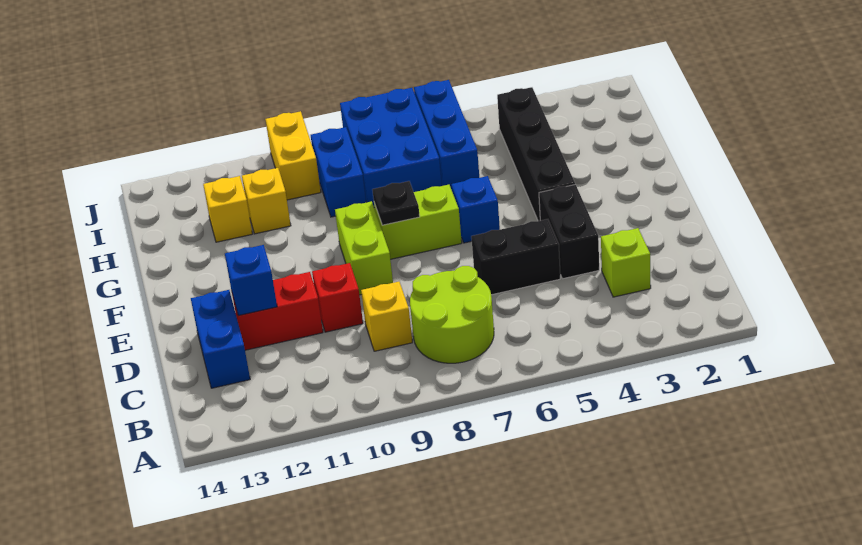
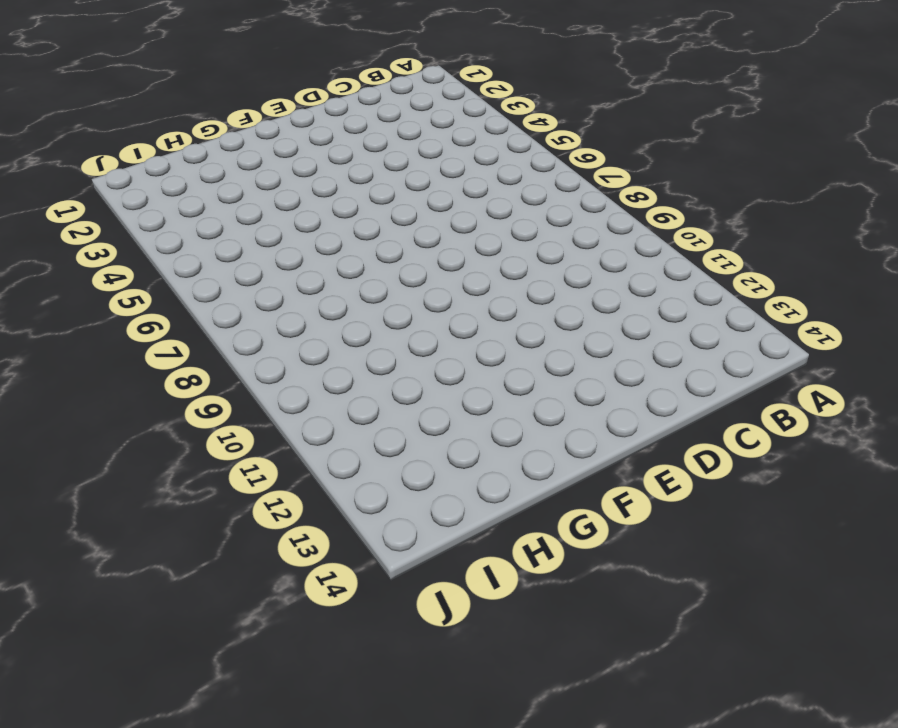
none -> lime 2x2 round brick [410,266,494,363]
none -> lime 1x1 brick [601,228,651,297]
none -> yellow 1x1 brick [361,282,412,351]

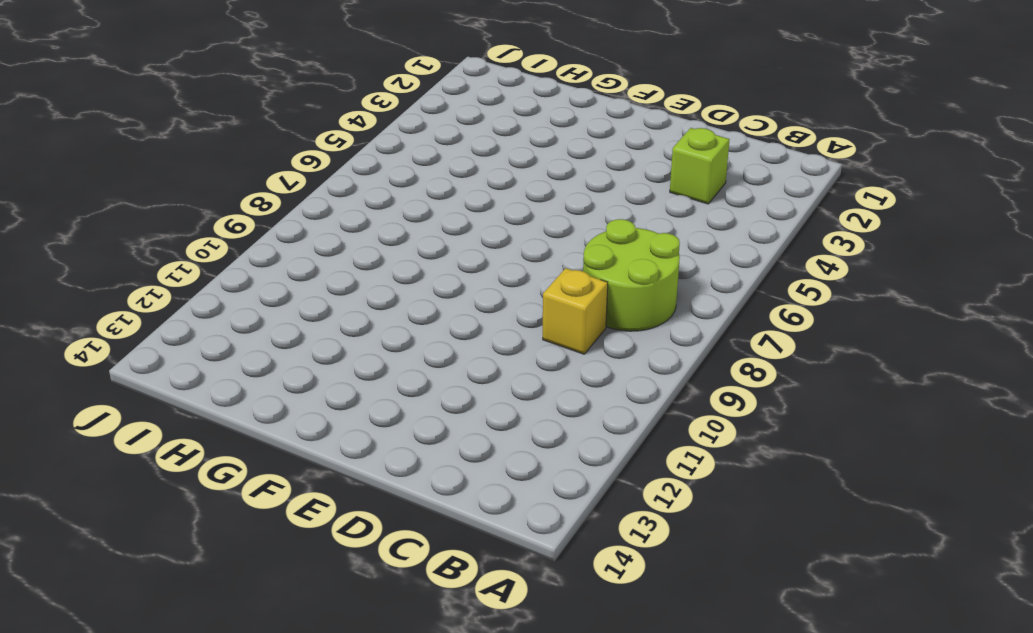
none -> blue 1x2 brick [191,290,250,388]
none -> black 1x2 brick [539,185,599,279]
none -> black 1x2 brick [471,219,560,295]

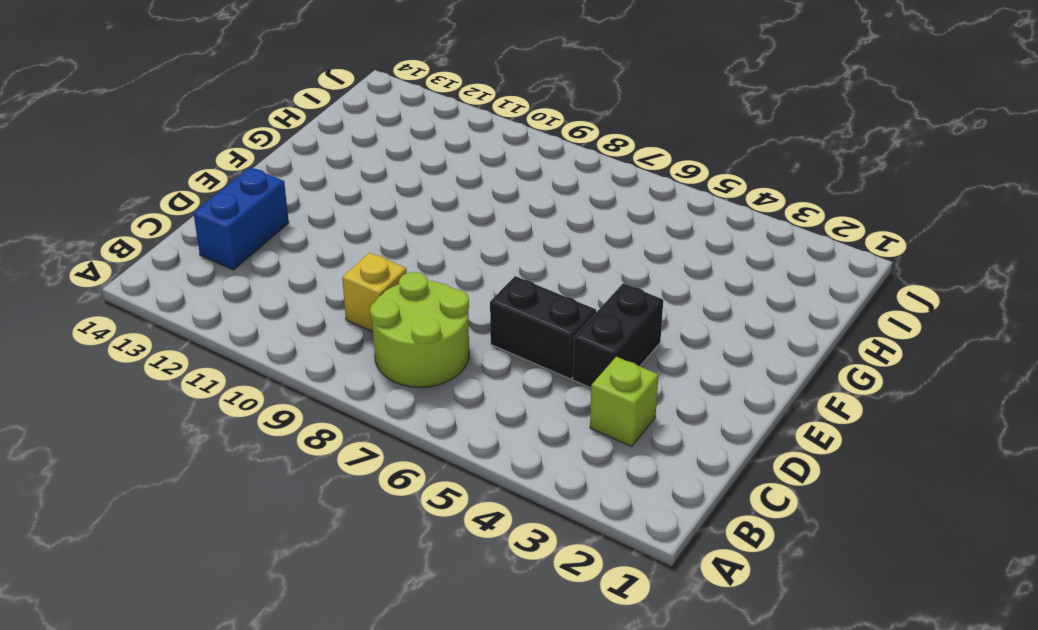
none -> red 1x1 brick [312,263,363,332]
none -> red 1x2 brick [232,272,323,350]
none -> lime 1x2 brick [335,201,393,295]

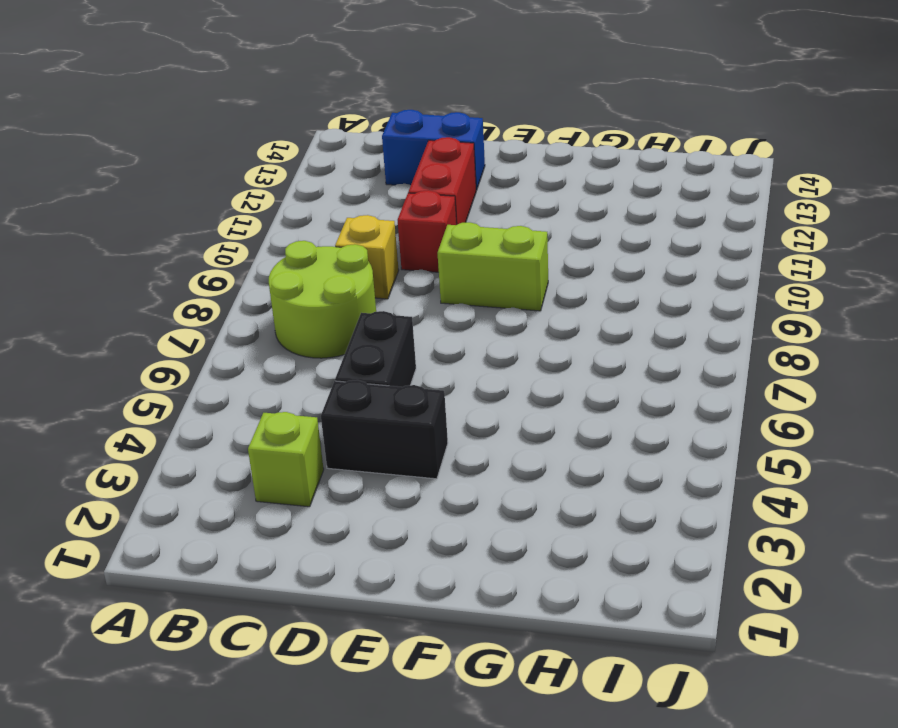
none -> black 1x4 brick [497,87,575,221]
none -> blue 1x1 brick [451,176,500,243]
none -> lime 1x2 brick [374,185,462,259]

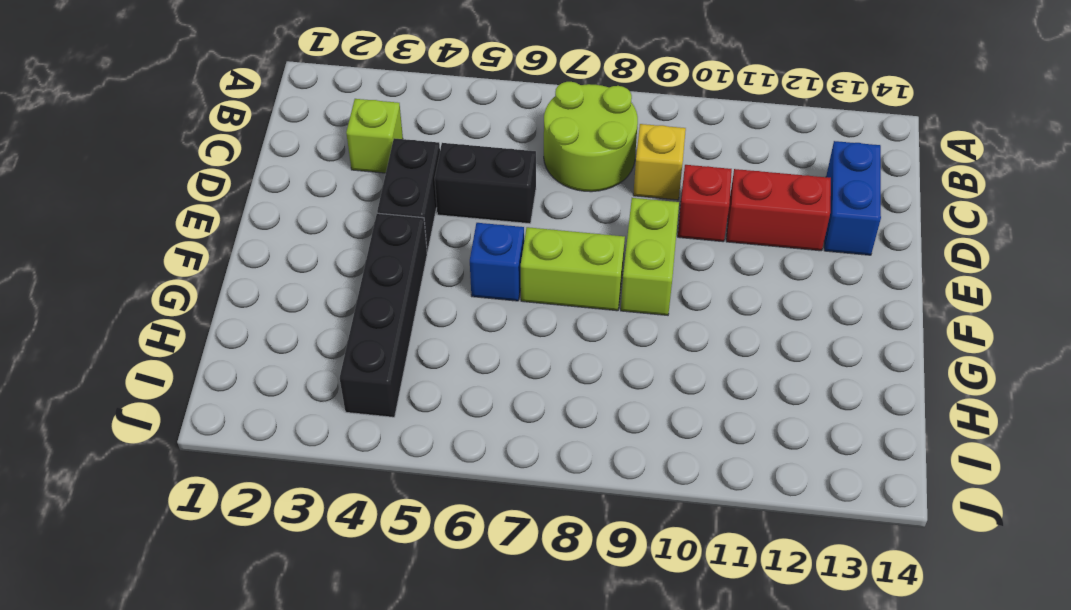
none -> blue 1x3 brick [414,80,479,189]
none -> blue 2x3 brick [340,88,442,208]
none -> blue 1x2 brick [311,127,366,217]

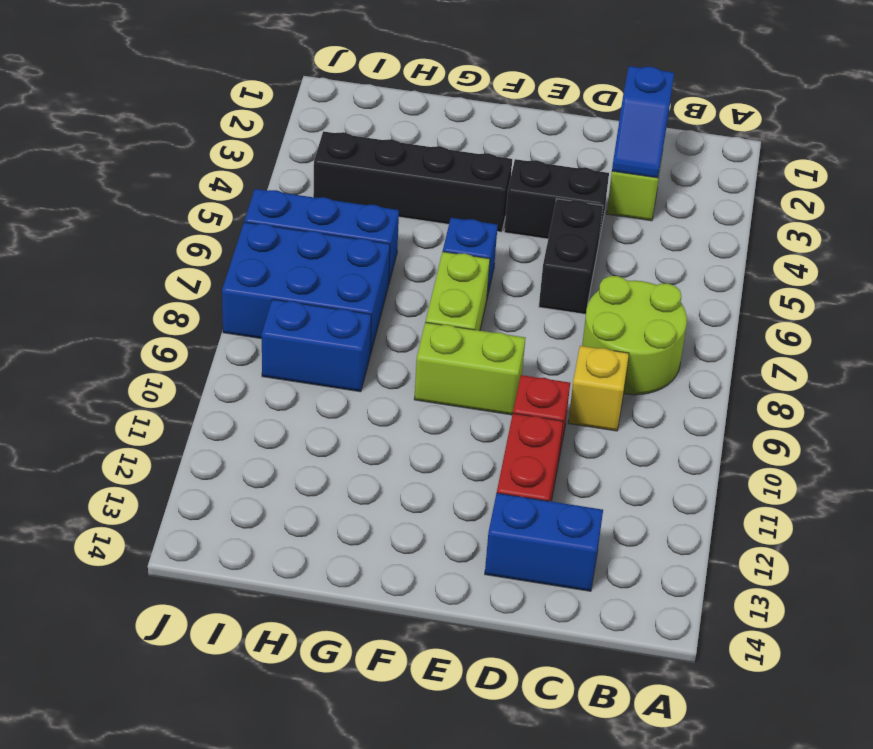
blue 1x2 slope [612,66,674,178] -> none
none -> yellow 1x1 brick [242,168,291,234]
none -> yellow 1x1 brick [203,176,252,242]
none -> yellow 1x2 brick [265,111,321,200]

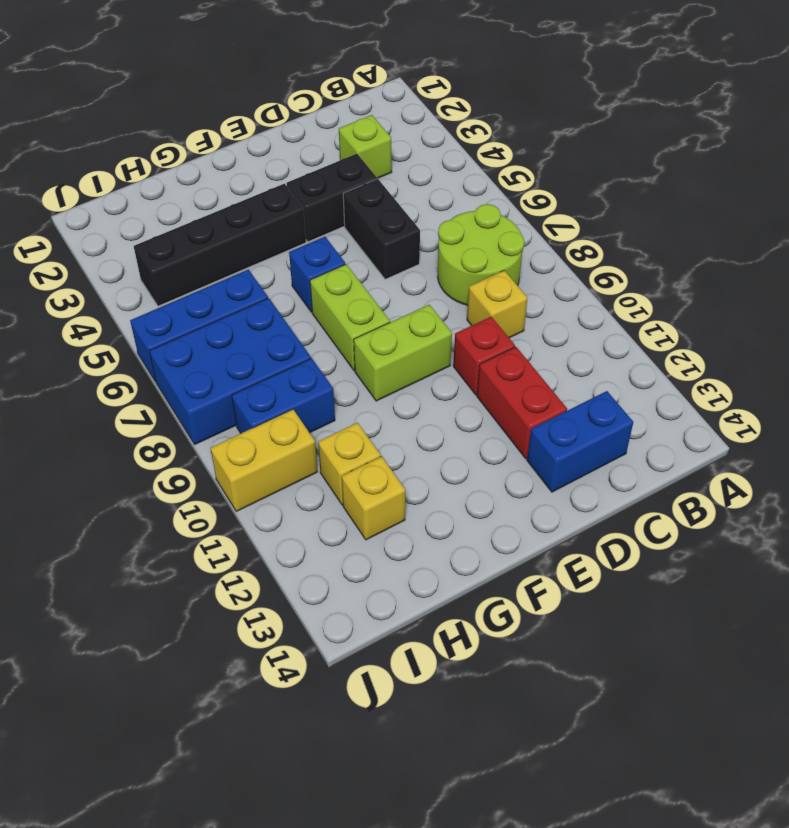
none -> blue 1x1 brick [225,245,277,316]
none -> black 1x1 plate [372,181,420,225]

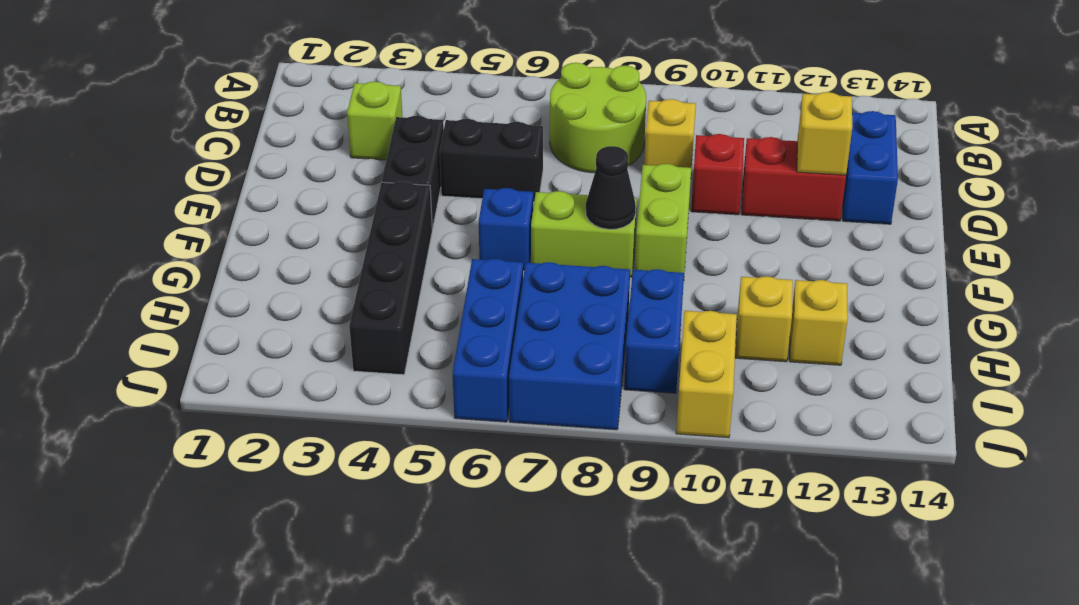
yellow 1x1 brick [797,92,852,175] -> blue 1x1 brick [225,245,277,316]
black 1x1 cone [586,146,636,229] -> black 1x1 plate [372,181,420,225]

